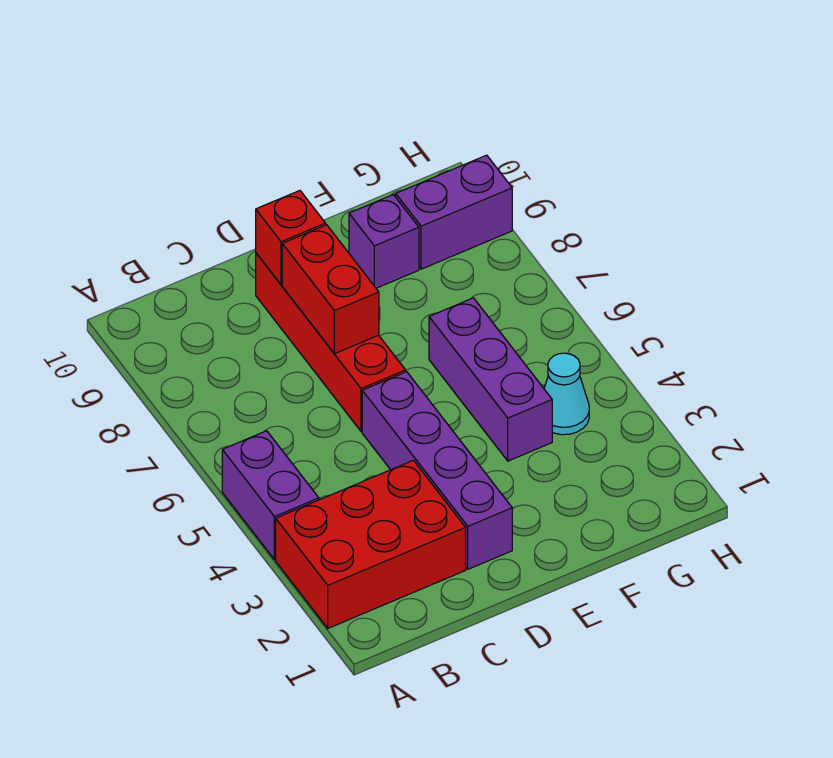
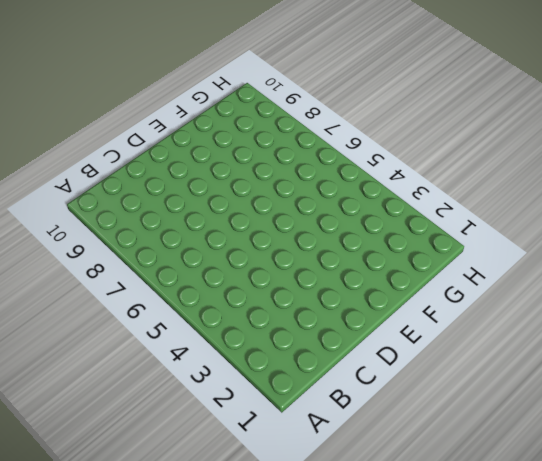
none -> red 2x3 brick [276,460,466,628]
none -> purple 1x2 brick [222,431,319,560]

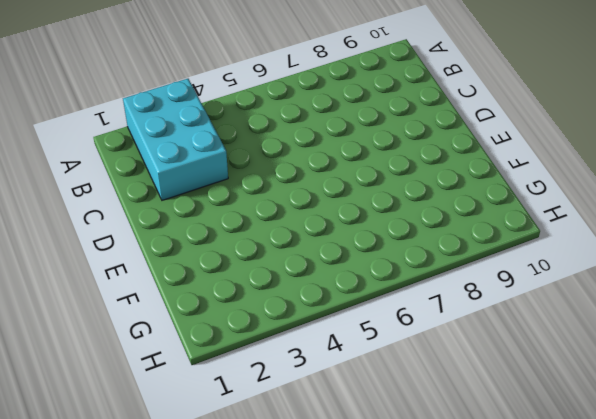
cyan 2x3 brick [123,79,228,200] -> red 2x3 brick [276,460,466,628]
none -> purple 1x2 brick [222,431,319,560]
none -> purple 1x4 brick [362,372,512,569]

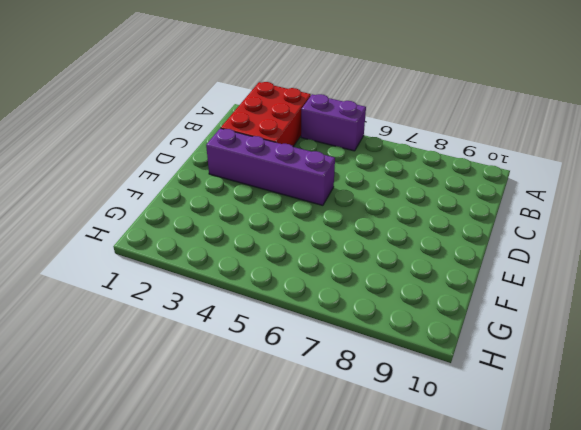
none -> red 1x4 brick [256,253,406,432]
none -> purple 1x3 brick [429,298,552,461]

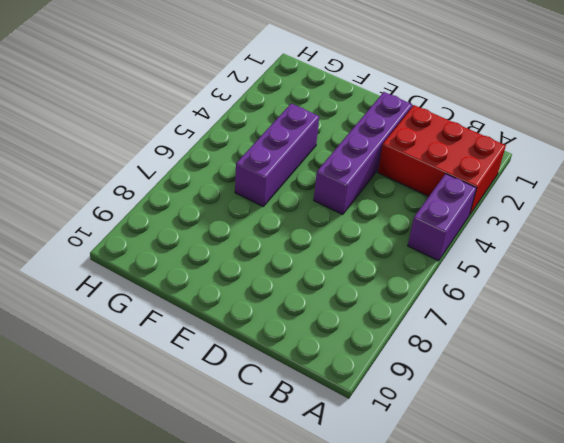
none -> red 1x4 brick [256,253,406,432]
none -> purple 1x1 brick [349,195,419,288]

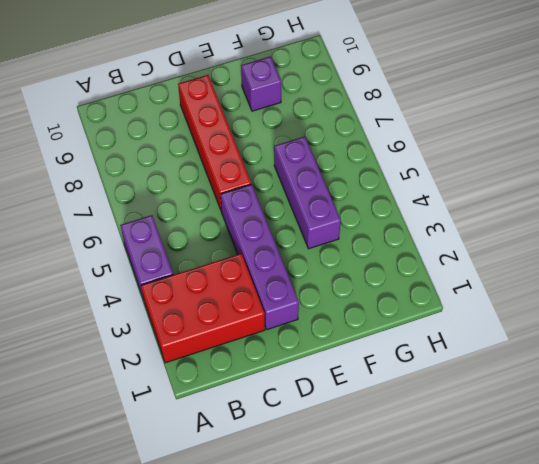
none -> cyan 1x1 cone [544,353,589,435]
none -> purple 1x2 brick [396,155,512,269]

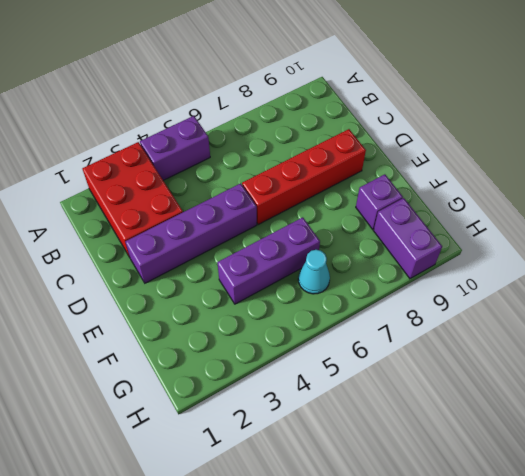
cyan 1x1 cone [298,250,330,294] -> cyan 1x1 cone moved to [544,353,589,435]
none -> red 1x2 brick [282,225,379,354]
none -> red 1x1 brick [256,191,326,285]

